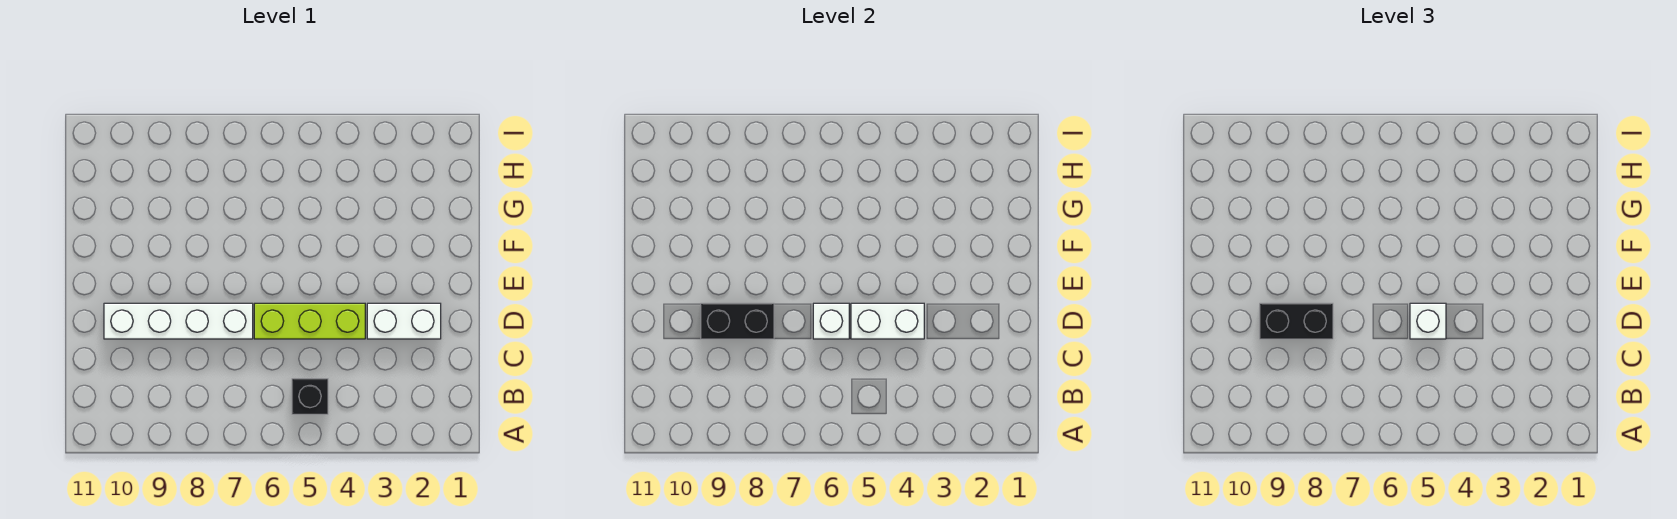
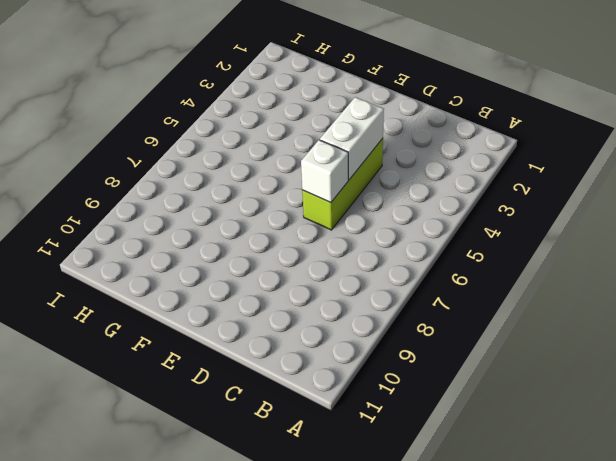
none -> black 1x1 brick [292,379,328,414]
none -> white 1x2 brick [367,303,441,339]

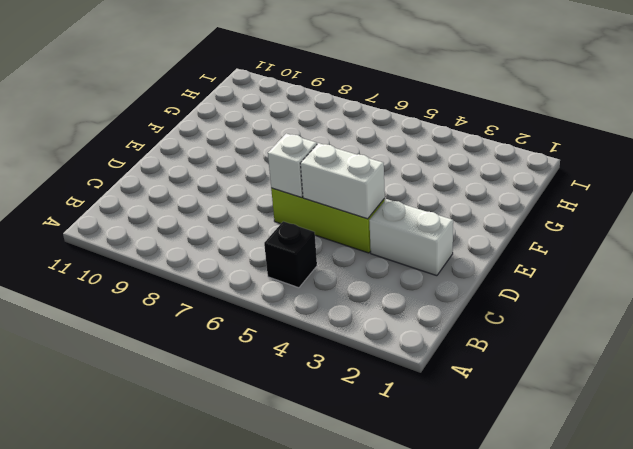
none -> white 1x4 brick [104,303,253,339]
none -> black 1x2 brick [701,303,774,339]

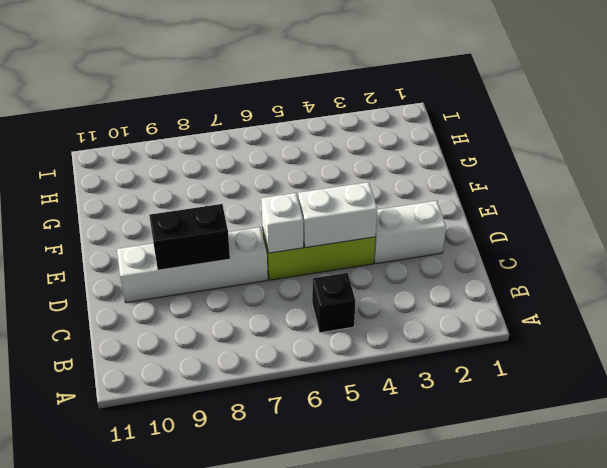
none -> white 1x1 brick [1410,303,1446,339]
none -> black 1x2 brick [1260,303,1333,339]

